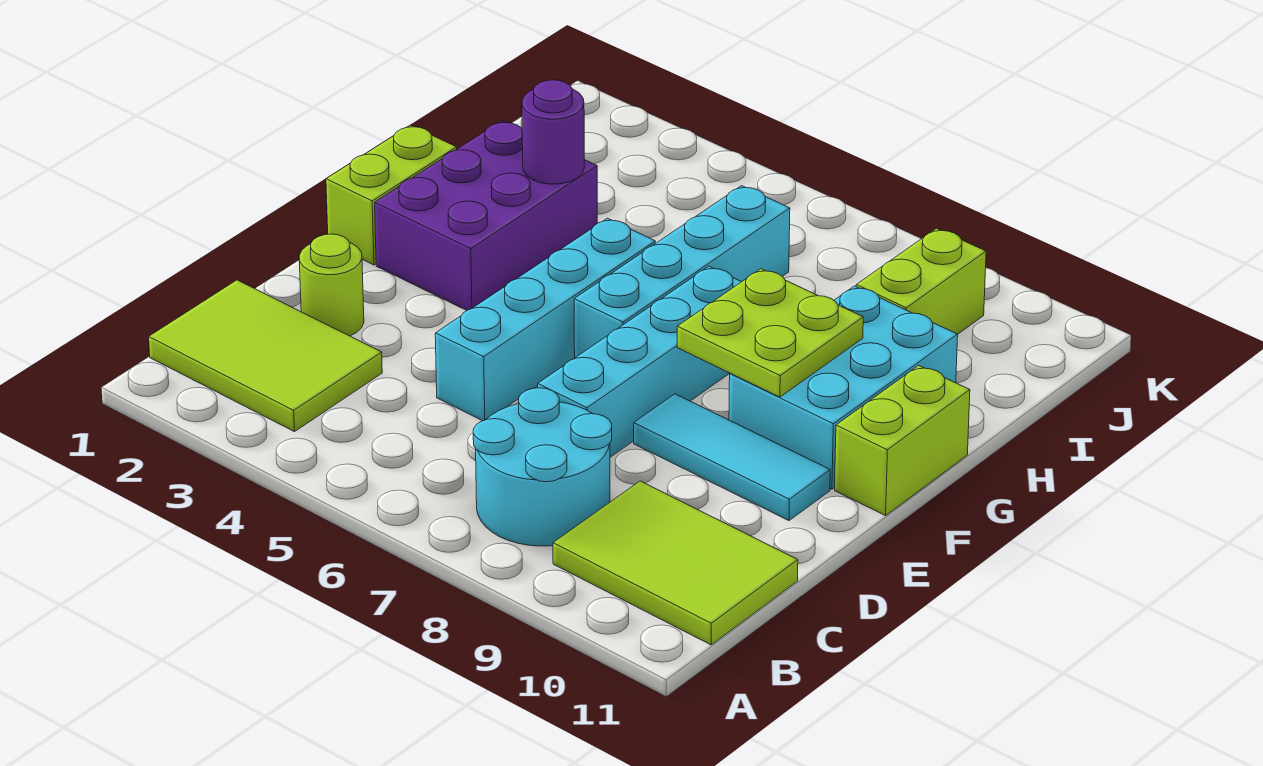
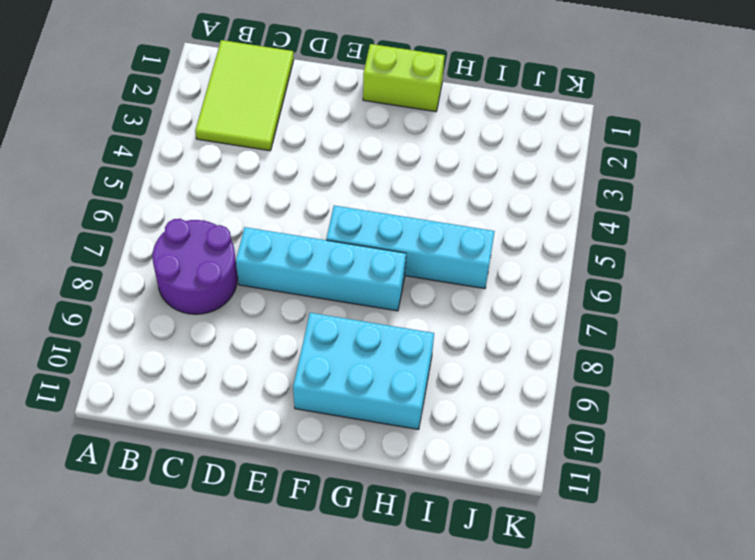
purple 2x2 round brick [153,219,238,314] -> cyan 2x2 round brick [473,388,612,546]
none -> lime 2x3 tile [553,481,798,645]
none -> lime 1x1 round brick [299,234,364,336]
none -> cyan 1x4 brick [435,218,655,421]

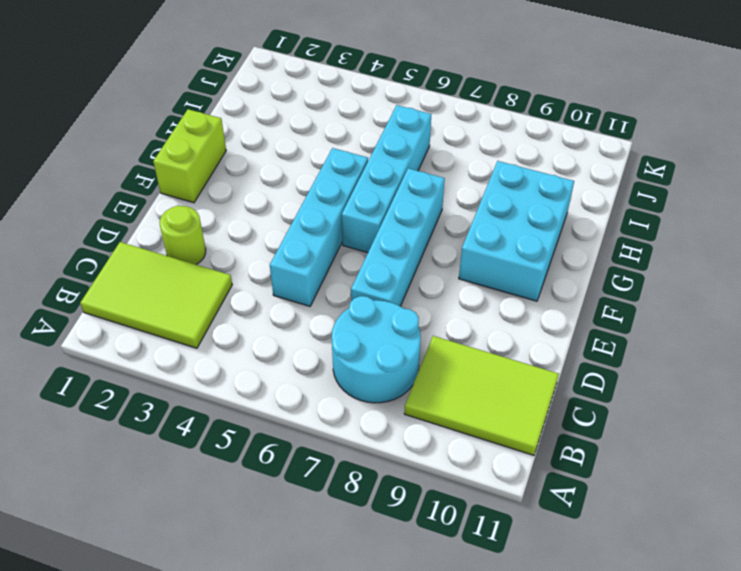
none -> cyan 1x3 tile [634,394,830,521]
none -> purple 2x3 brick [375,121,597,310]
none -> lime 1x2 brick [835,366,970,515]

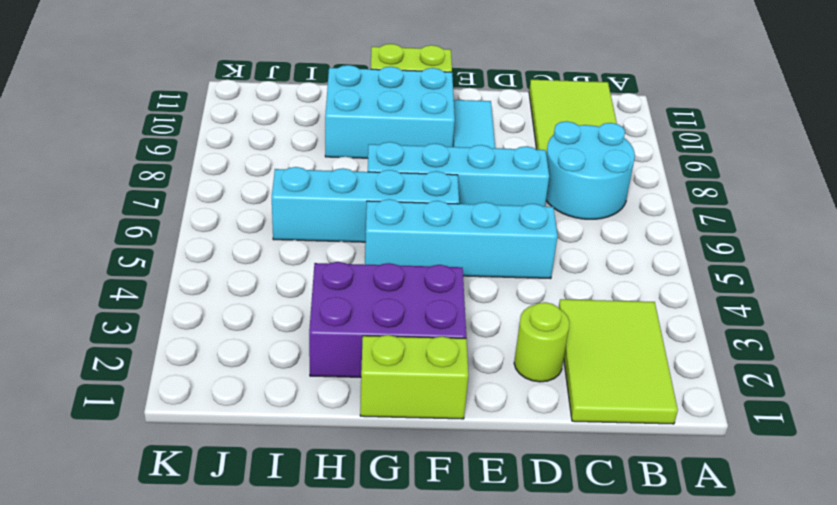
none -> lime 1x2 brick [856,228,986,334]
none -> lime 2x2 plate [677,269,863,397]
none -> purple 1x1 round brick [522,80,584,184]

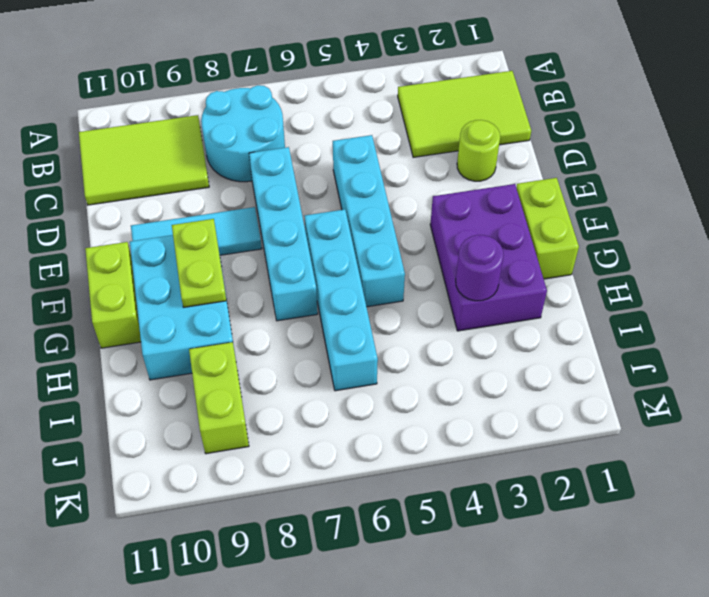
lime 1x2 plate [172,219,227,307] -> lime 2x2 plate [677,269,863,397]

